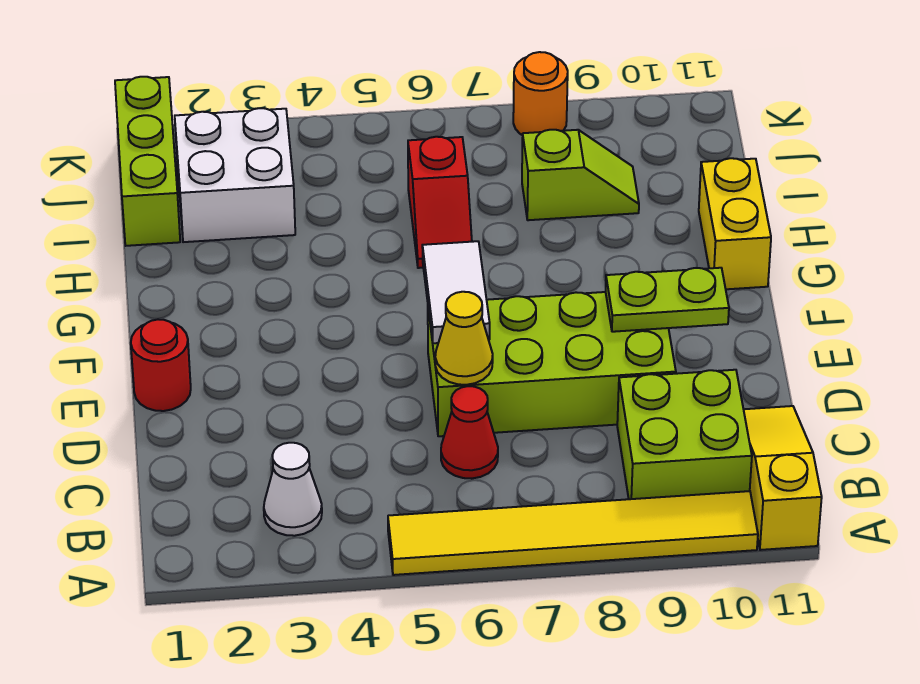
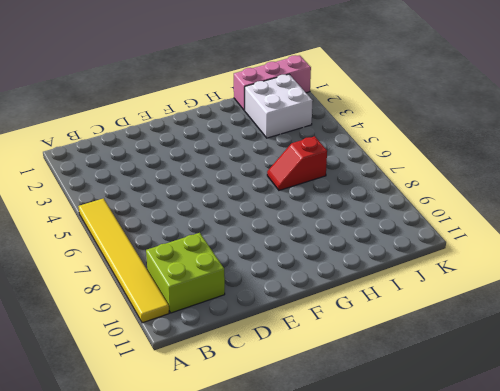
pink 1x3 brick [234,55,311,110] -> lime 1x3 brick [115,77,180,246]
none -> yellow 1x3 slope [744,406,822,550]
none -> white 1x1 cone [264,443,322,536]
none -> red 1x1 cone [441,386,498,479]

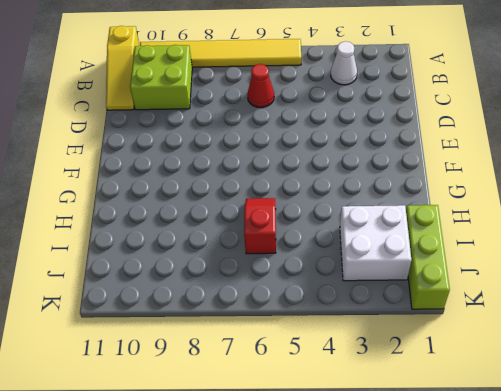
none -> lime 2x4 brick [428,292,676,436]
none -> red 1x1 round brick [131,319,191,411]
none -> yellow 1x2 brick [699,158,771,289]

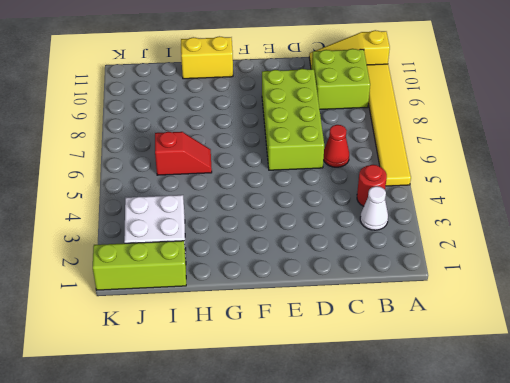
red 1x1 round brick [357,165,387,206] -> red 1x1 round brick moved to [131,319,191,411]
none -> lime 1x2 slope [522,130,639,220]
none -> orange 1x1 round brick [513,52,568,135]
none -> yellow 1x1 cone [435,292,493,385]

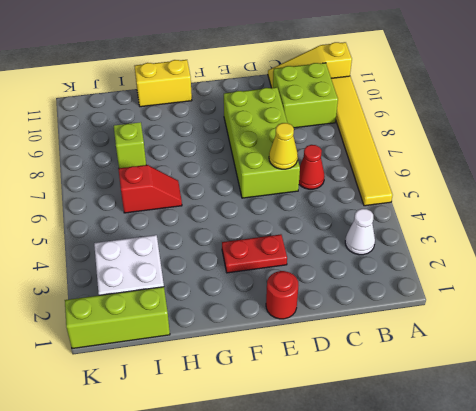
red 1x2 plate [222,234,287,273] -> none
none -> orange 1x1 round brick [513,52,568,135]
none -> white 1x2 tile [422,241,490,343]
none -> lime 1x2 plate [606,268,729,332]

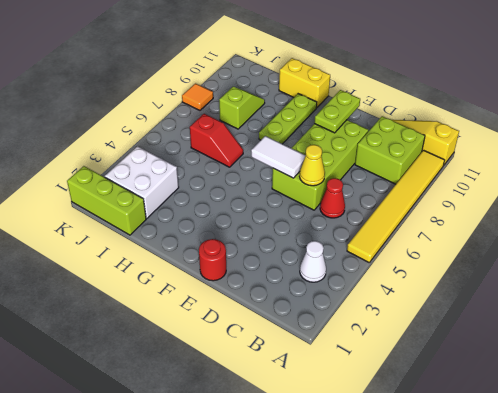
lime 1x3 plate [259,94,317,144] -> none
orange 1x1 tile [182,84,213,110] -> orange 1x1 round brick [513,52,568,135]

